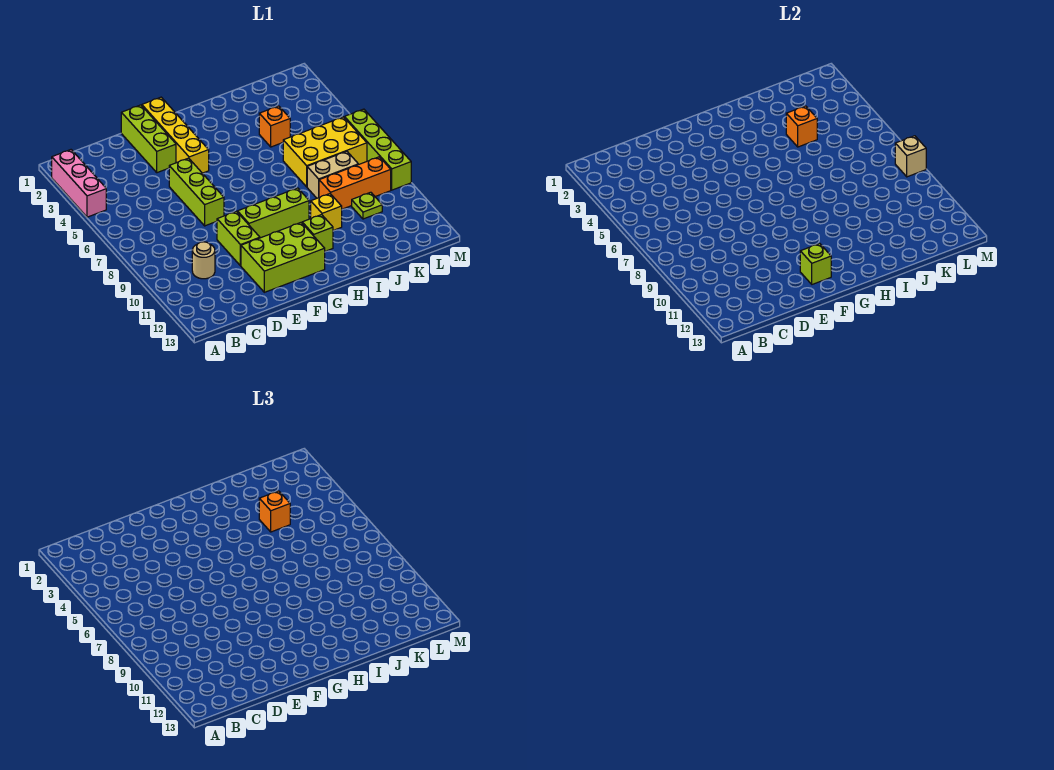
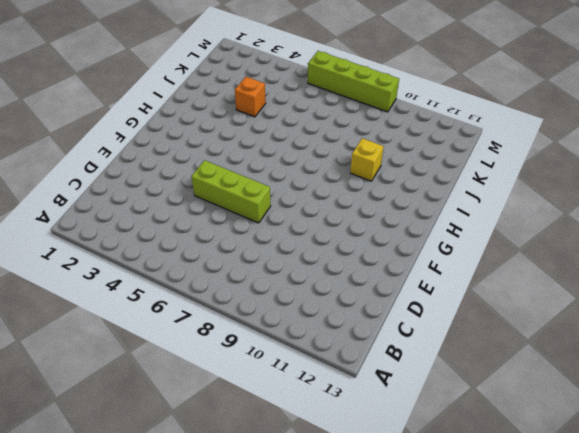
none -> pink 1x3 brick [52,150,106,217]
none -> tan 1x1 round brick [192,242,215,279]
none -> lime 1x3 brick [121,105,176,173]

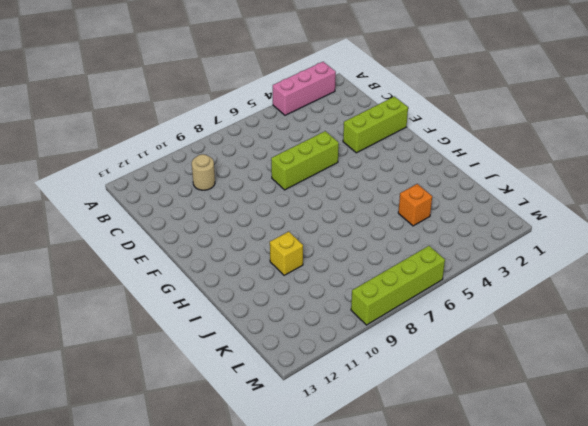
none -> lime 1x2 brick [217,211,260,266]
none -> lime 2x3 brick [241,223,325,292]
none -> yellow 1x4 brick [142,97,209,173]

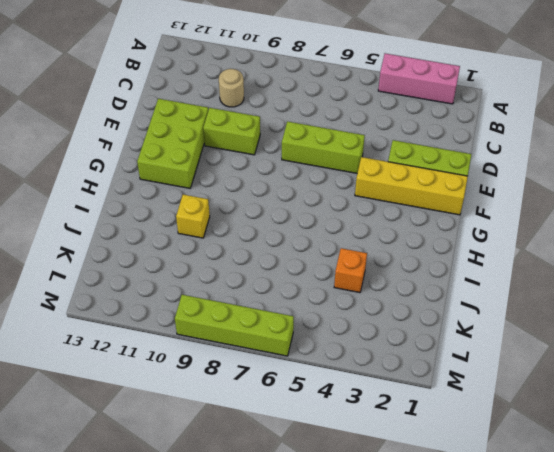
none -> lime 1x3 brick [238,188,309,238]
none -> lime 1x1 brick [302,215,333,251]
none -> yellow 2x3 brick [283,117,367,187]

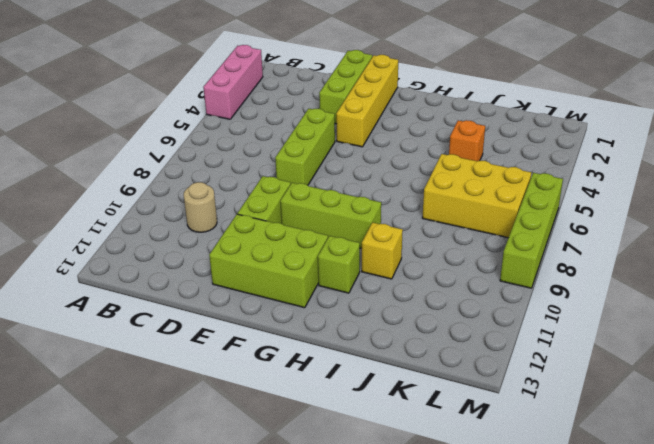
none -> tan 1x2 brick [307,151,358,198]
none -> orange 1x3 brick [319,157,391,209]
none -> lime 1x1 plate [352,192,382,219]

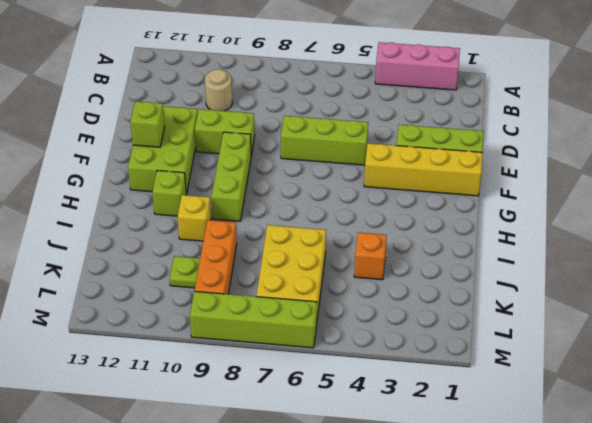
none -> tan 1x2 brick [307,151,358,198]
none -> orange 1x1 brick [786,106,817,147]
none -> tan 1x1 brick [895,136,926,177]

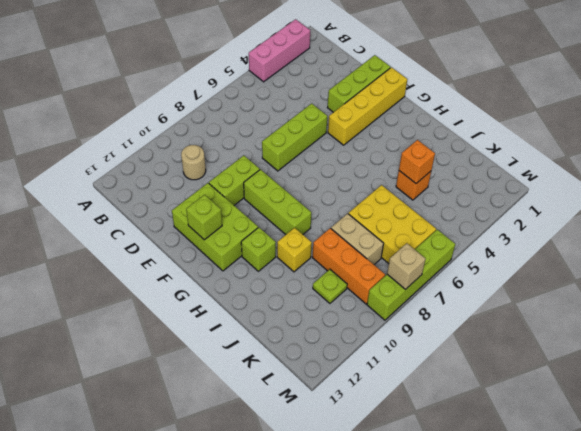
none -> orange 1x1 brick [259,491,290,532]

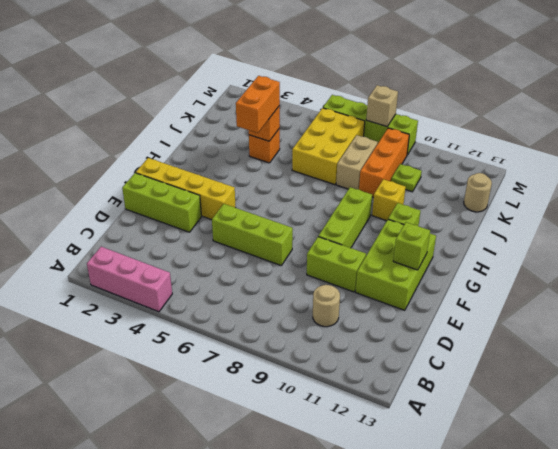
orange 1x2 brick [236,76,280,133] -> orange 1x1 brick [259,491,290,532]
tan 1x1 round brick [464,173,492,212] -> none

